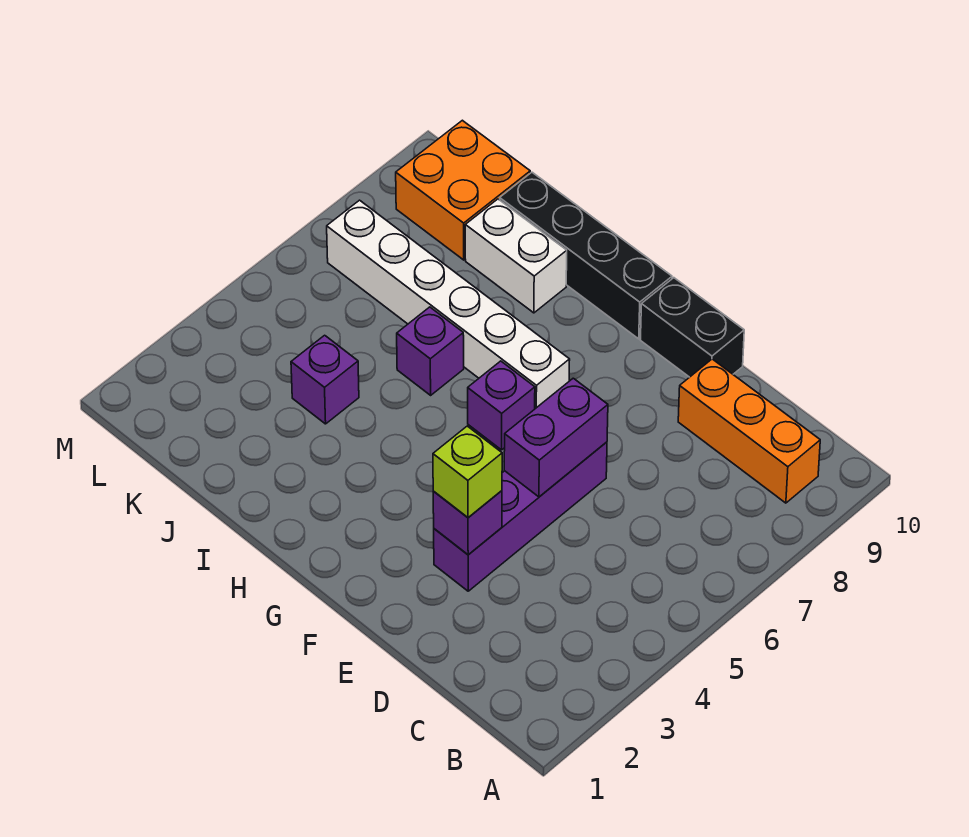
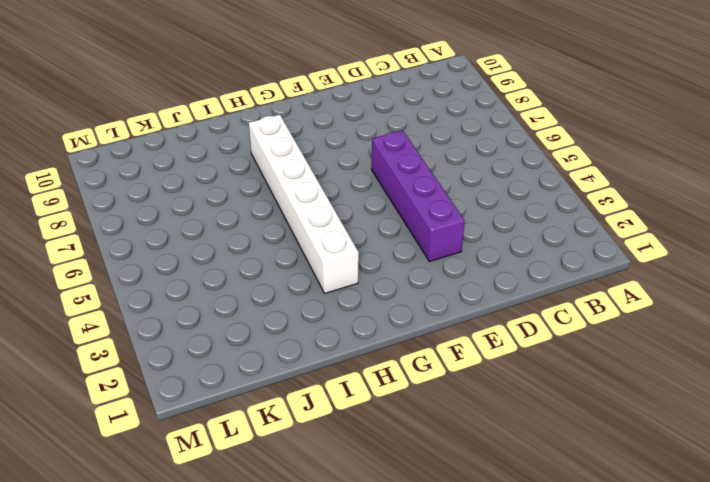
white 1x6 brick [249,115,359,293] -> white 1x6 brick turned to [327,200,570,409]
none -> orange 1x3 brick [678,359,820,503]
none -> black 1x2 brick [641,278,744,377]
none -> purple 1x1 brick [468,361,535,450]

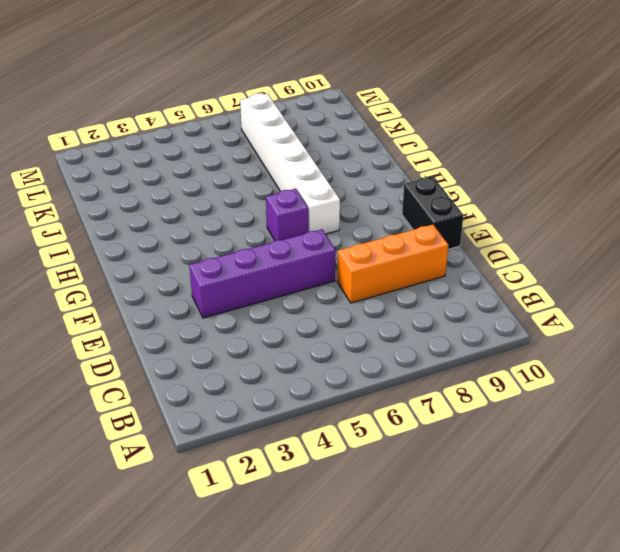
orange 1x3 brick [337,225,449,303] -> orange 1x3 brick turned to [678,359,820,503]
none -> black 1x4 brick [500,172,672,339]
none -> purple 1x1 brick [397,307,464,395]
none -> white 1x2 brick [465,199,567,313]

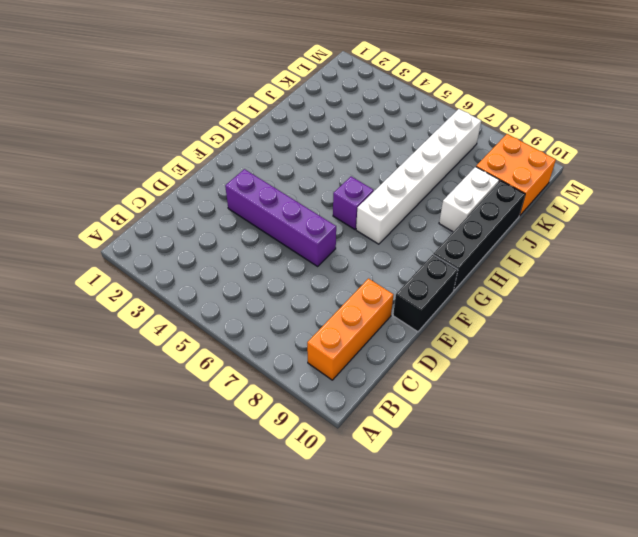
none -> purple 1x1 brick [397,307,464,395]
none -> purple 1x1 brick [291,335,359,424]
none -> purple 1x1 brick [433,491,502,555]

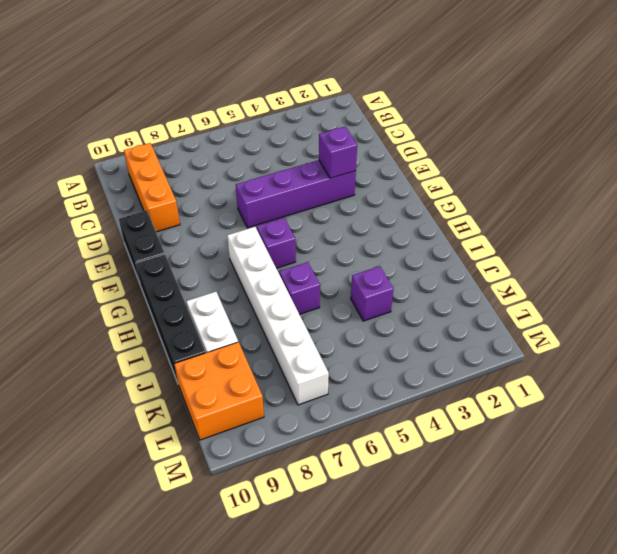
none -> purple 1x2 brick [504,378,608,497]
none -> lime 1x1 brick [433,426,502,517]

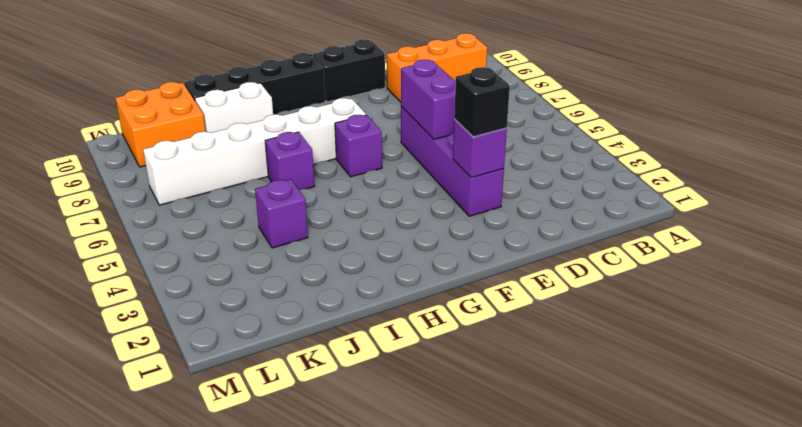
black 1x1 brick [454,67,510,137] -> lime 1x1 brick [433,426,502,517]

